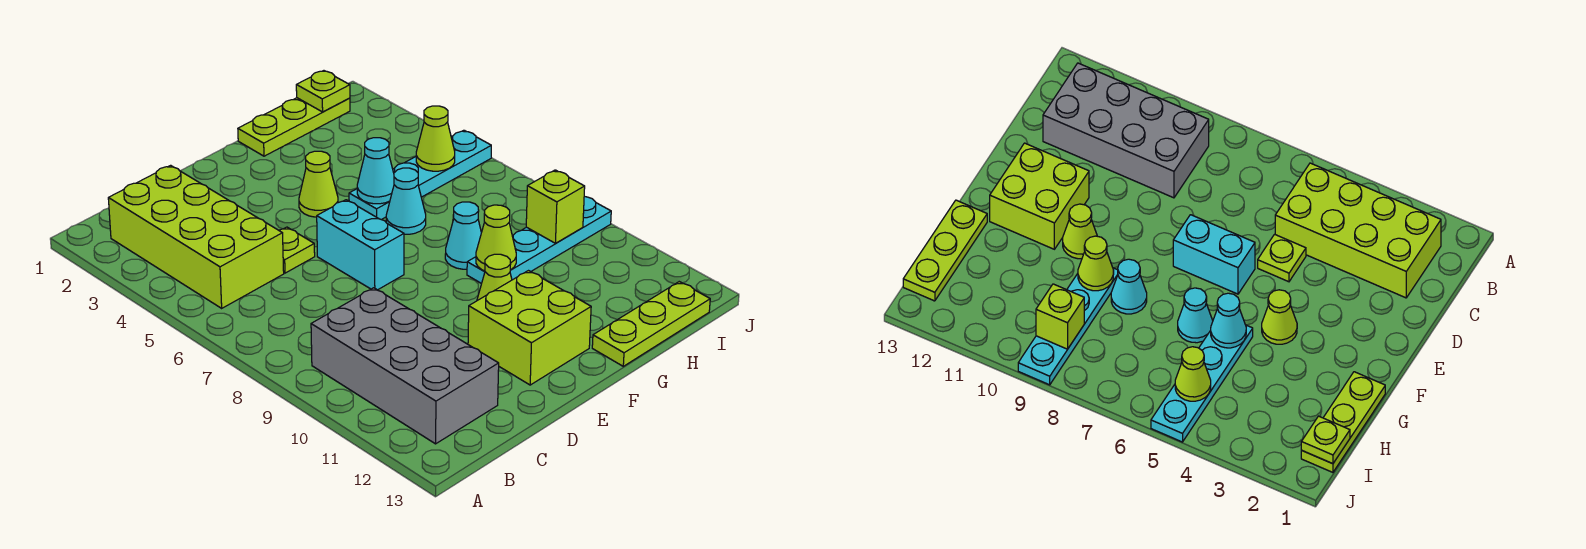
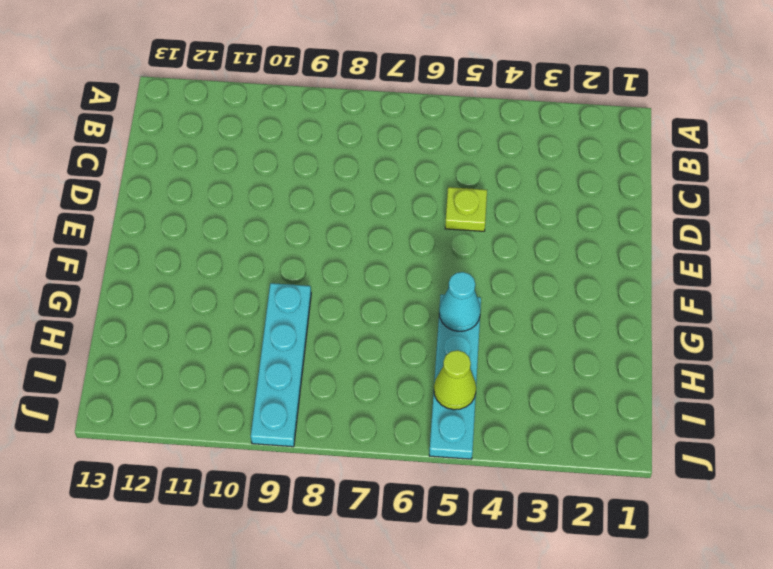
none -> lime 2x4 brick [108,165,284,308]
none -> grey 2x4 brick [311,288,499,444]
none -> cyan 1x2 brick [317,200,404,290]

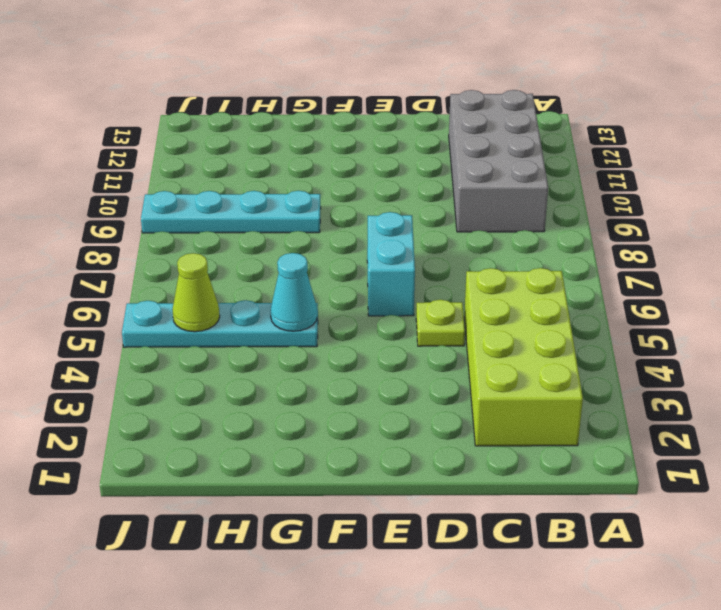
none -> lime 2x2 brick [468,271,591,385]
none -> lime 1x1 cone [299,151,338,217]
none -> lime 1x1 cone [477,254,512,301]

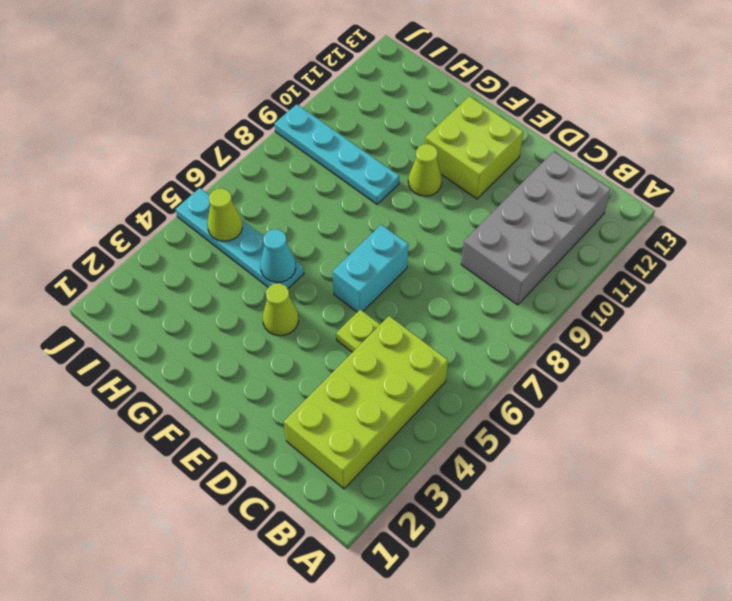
none -> lime 1x3 plate [238,98,350,156]
none -> cyan 1x1 cone [386,168,426,234]
none -> cyan 1x1 cone [445,202,481,269]

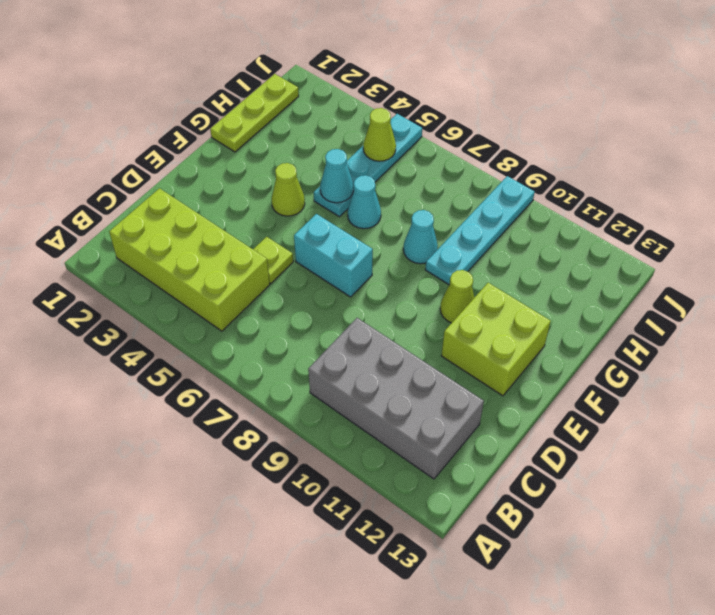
none -> lime 1x3 plate [592,282,710,366]
none -> lime 1x1 cone [476,205,516,271]
none -> lime 1x1 plate [296,71,350,112]

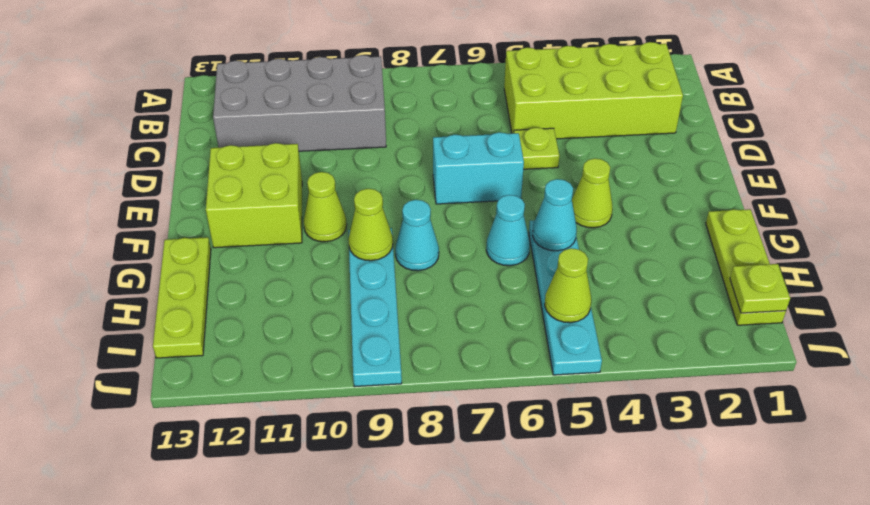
none -> lime 1x1 brick [526,170,585,243]

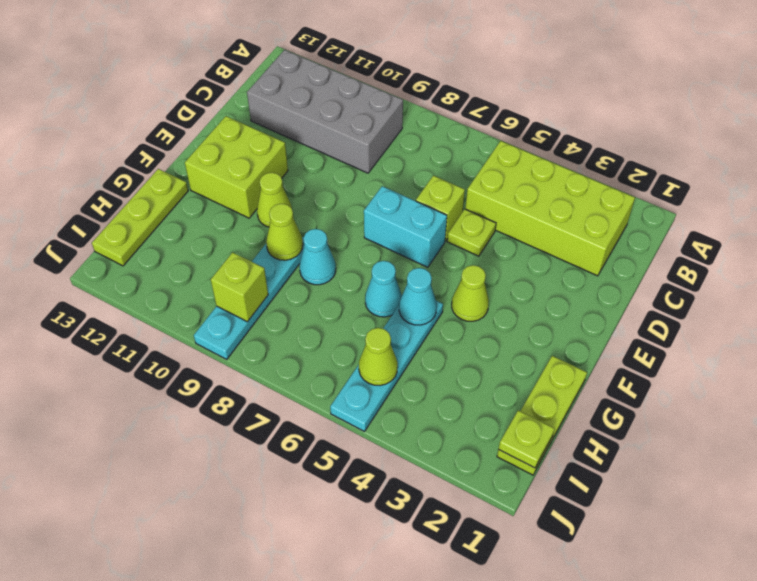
lime 1x1 brick [416,176,465,241] -> none

